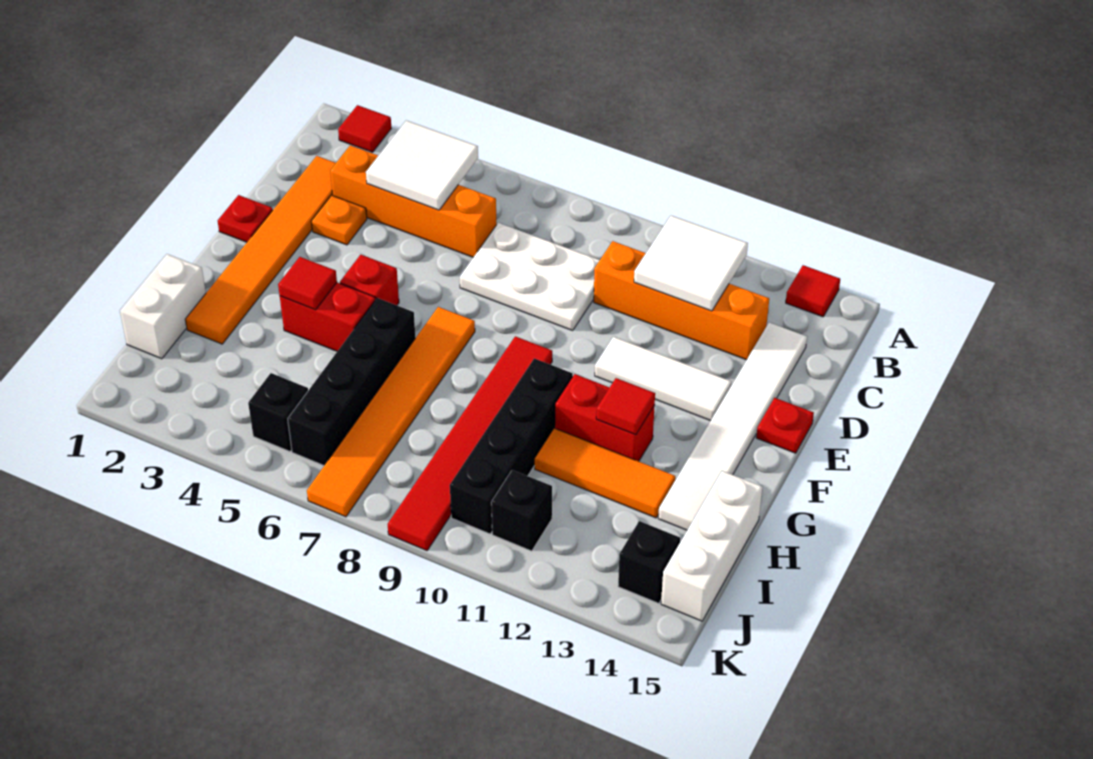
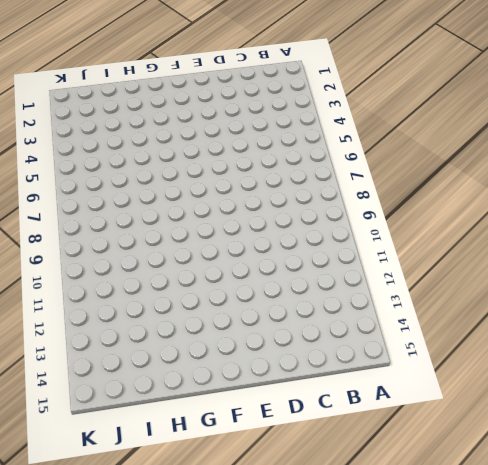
none -> red 1x1 tile [338,105,391,152]
none -> red 1x1 tile [786,265,840,317]
none -> orange 1x6 tile [185,156,336,344]

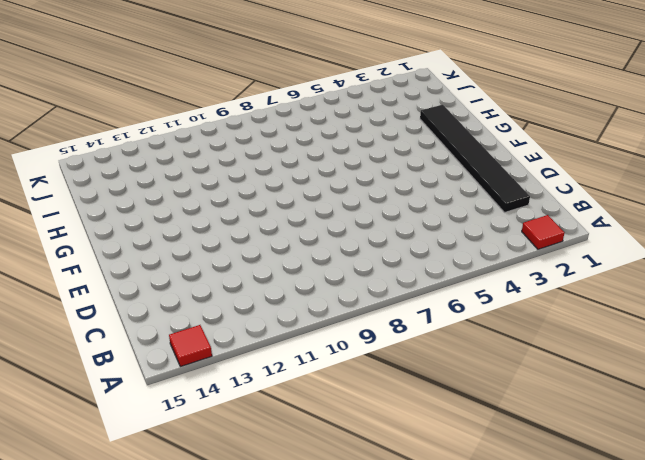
black 1x6 tile [420,105,530,212] -> orange 1x6 tile [185,156,336,344]
none -> orange 1x4 brick [330,145,497,257]
none -> white 2x3 plate [460,223,600,330]
none -> orange 1x4 brick [594,241,769,360]

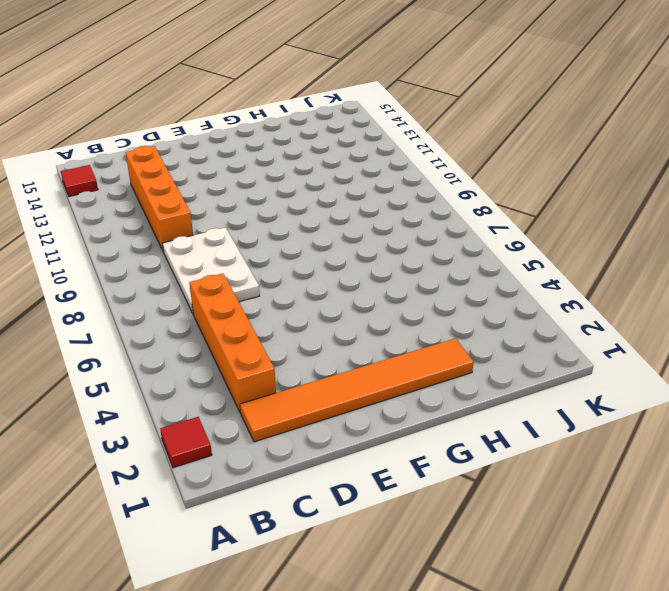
none -> white 1x6 tile [658,323,807,530]
none -> orange 1x1 plate [311,195,367,245]
none -> red 1x1 plate [218,195,273,242]

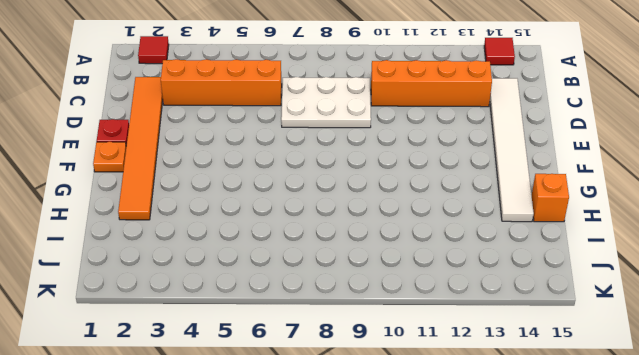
orange 1x1 plate [93,142,126,172] -> orange 1x1 plate moved to [311,195,367,245]
orange 1x1 brick [532,174,569,222] -> white 1x3 brick [661,471,763,621]
none -> white 1x3 tile [595,337,731,421]
none -> red 1x1 plate [756,398,814,453]
none -> red 1x1 brick [340,255,399,305]

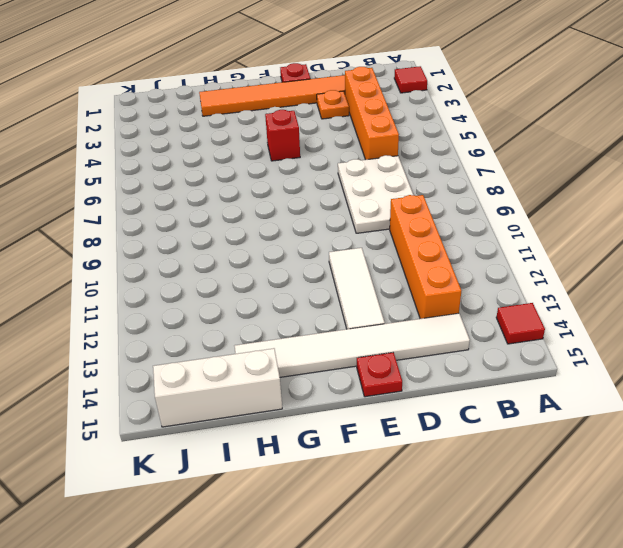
none -> orange 1x6 tile [307,307,475,517]
none -> red 1x6 tile [388,336,552,551]
none -> red 1x2 brick [280,283,375,351]

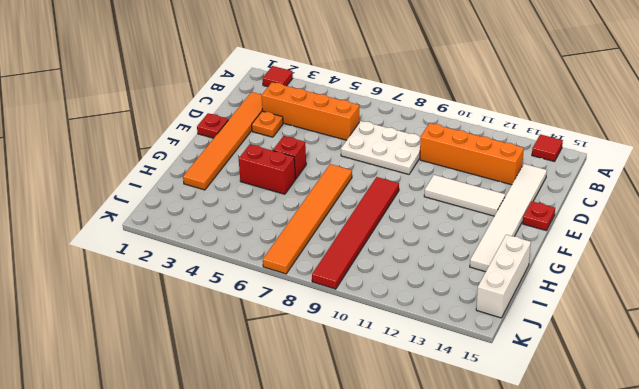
none -> black 1x4 brick [288,298,415,465]
none -> black 1x4 brick [450,358,573,534]
none -> red 1x2 brick [555,374,655,461]

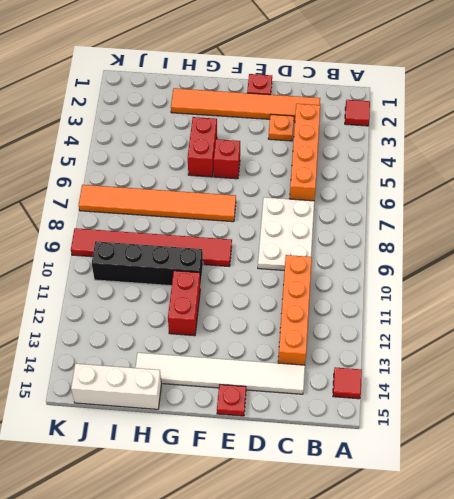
none -> white 1x3 tile [595,337,731,421]
none -> black 1x4 brick [288,298,415,465]
none -> white 1x2 brick [120,254,206,359]

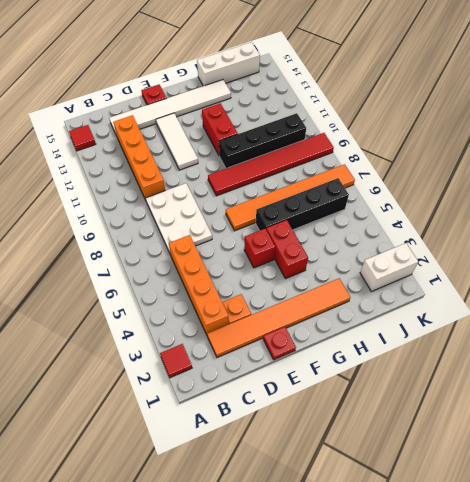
white 1x2 brick [360,243,418,291] -> white 1x2 brick moved to [120,254,206,359]
none -> orange 1x3 tile [535,428,675,518]
none -> black 1x1 brick [248,373,308,451]
none -> black 1x1 brick [491,470,552,551]

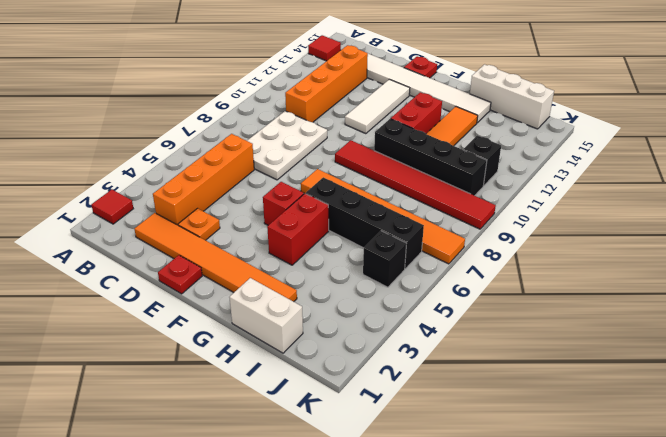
none -> black 1x1 brick [618,521,680,603]
none -> white 2x2 tile [366,120,478,210]
none -> white 2x2 tile [634,216,748,311]

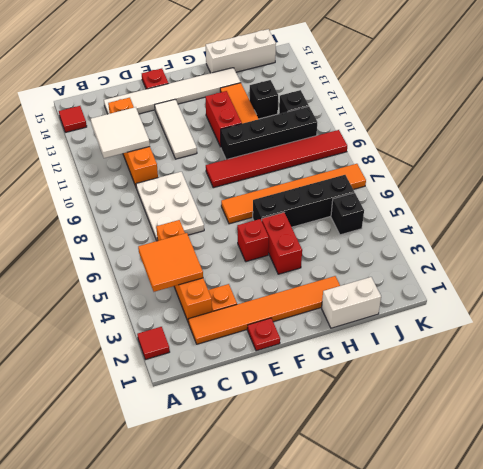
orange 2x2 tile [138,233,203,292] -> white 2x2 tile [366,120,478,210]
black 1x1 brick [250,80,278,119] -> black 1x1 brick moved to [618,521,680,603]
none -> red 1x1 tile [278,257,337,310]
none -> red 1x1 tile [596,378,655,435]

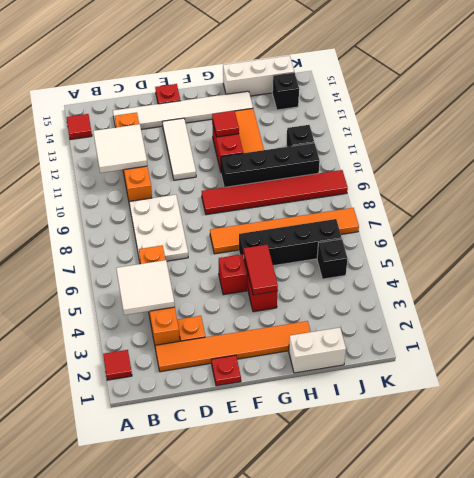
red 1x2 tile [244,245,278,295] -> red 1x1 tile [278,257,337,310]

